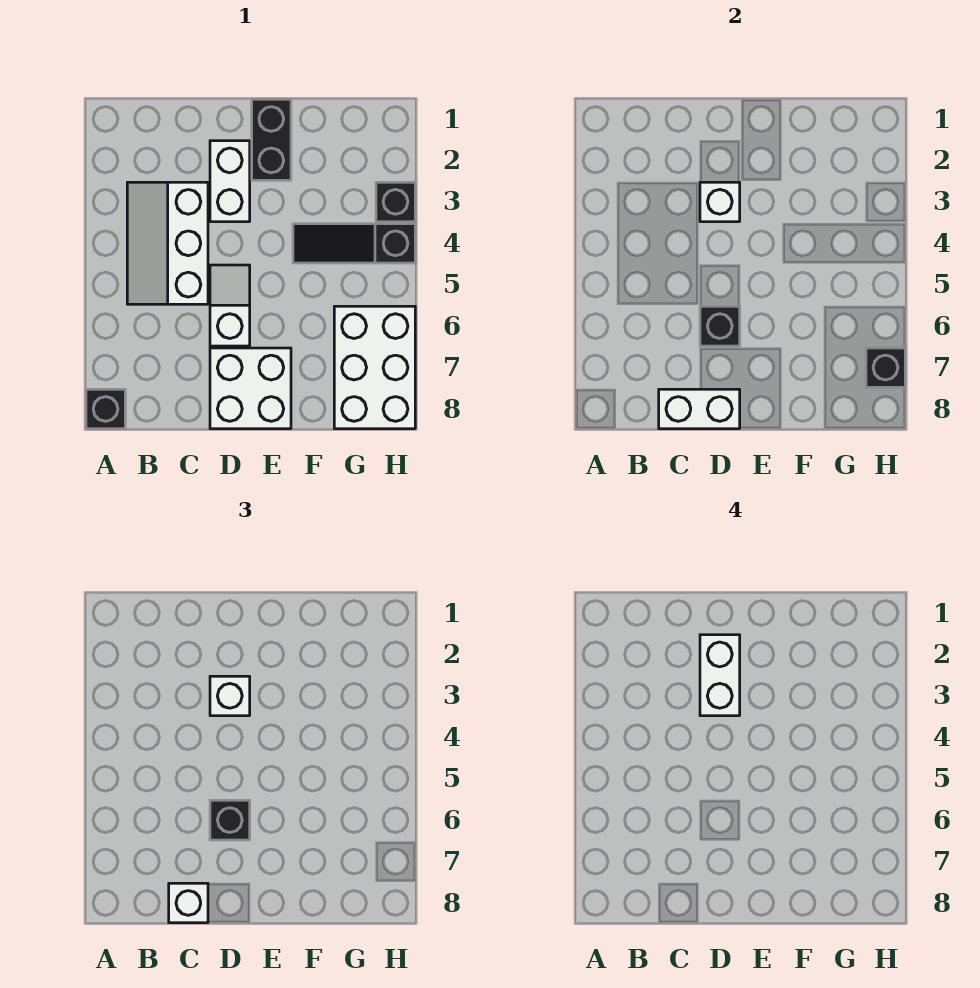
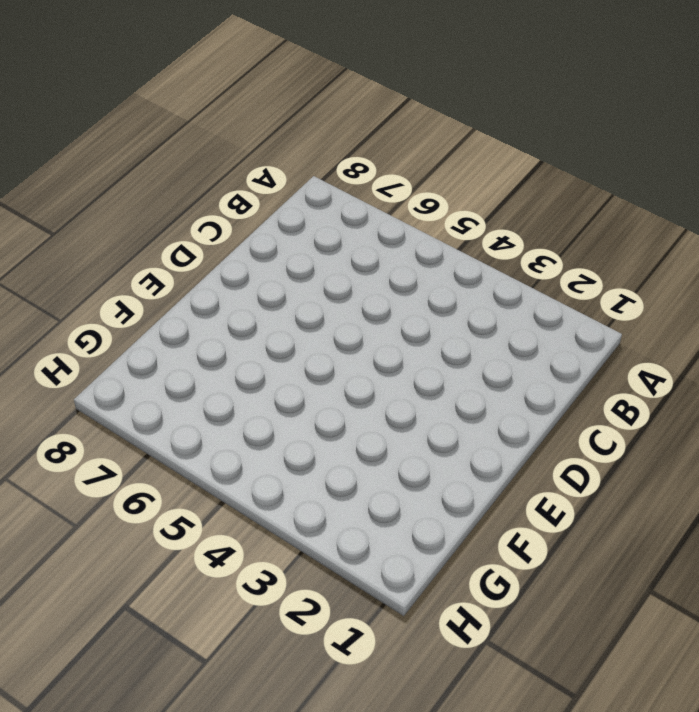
none -> black 1x1 brick [86,389,125,429]
none -> white 2x3 slope [127,182,208,304]
none -> white 1x2 brick [210,141,250,222]

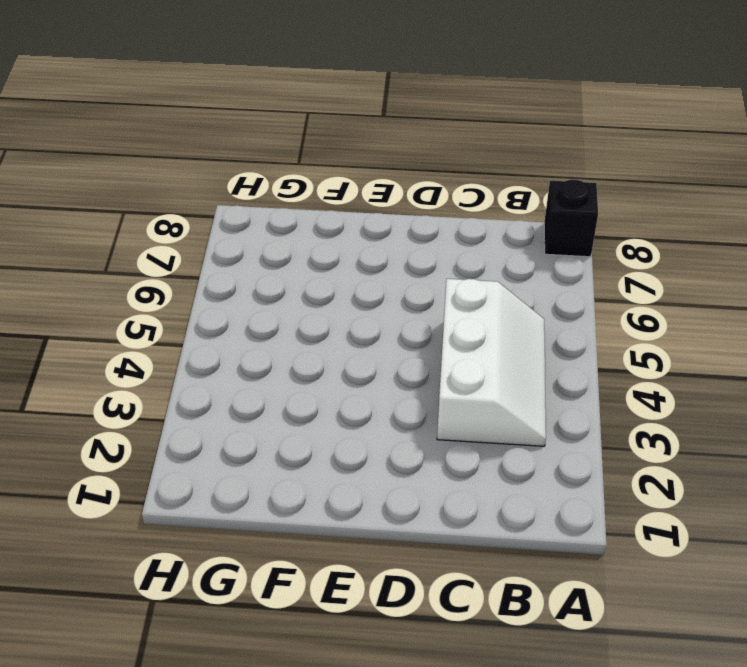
none -> white 1x2 brick [210,141,250,222]
none -> white 1x2 slope [210,265,250,346]
none -> white 2x2 brick [210,348,291,429]

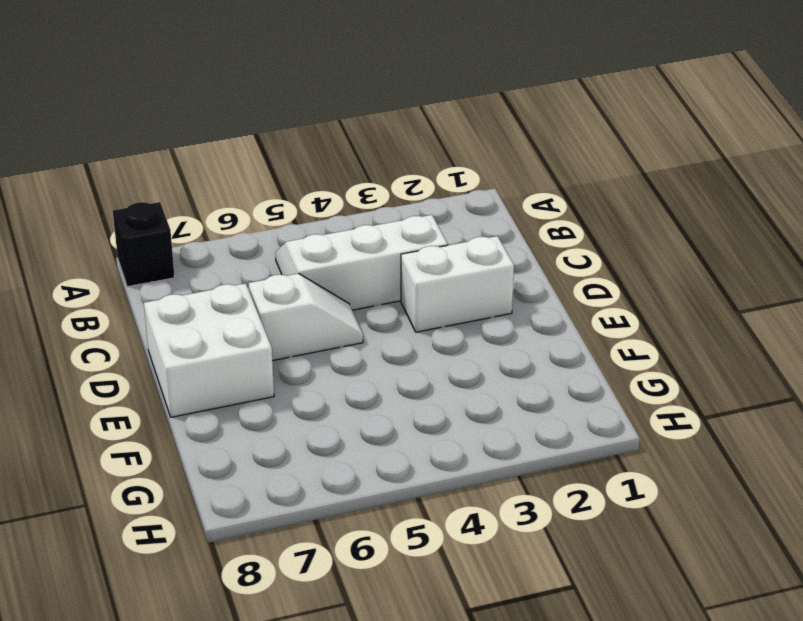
none -> black 1x2 brick [252,99,291,180]
none -> black 1x3 slope [293,224,415,263]
none -> white 2x3 brick [334,306,415,429]

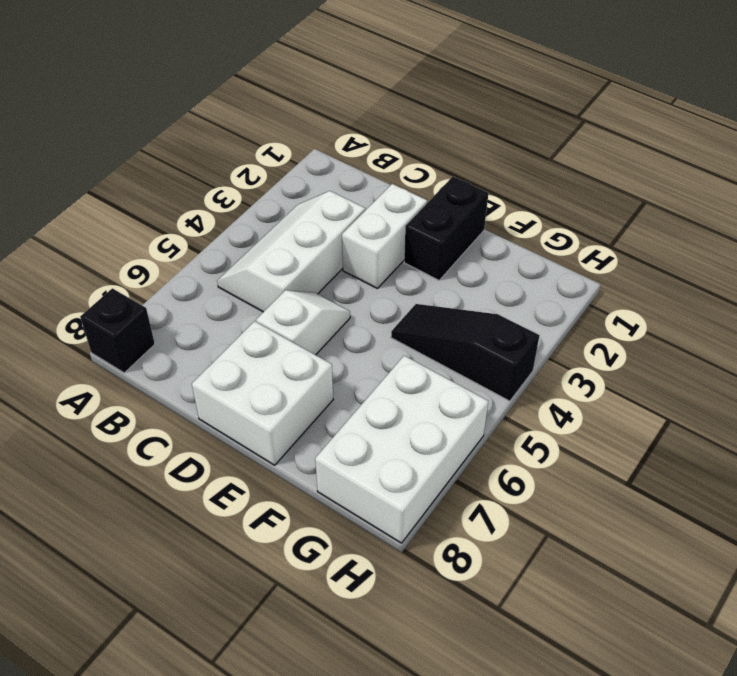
none -> black 1x1 brick [376,182,415,222]
none -> white 1x2 brick [659,389,740,429]
none -> white 1x1 brick [700,182,740,222]

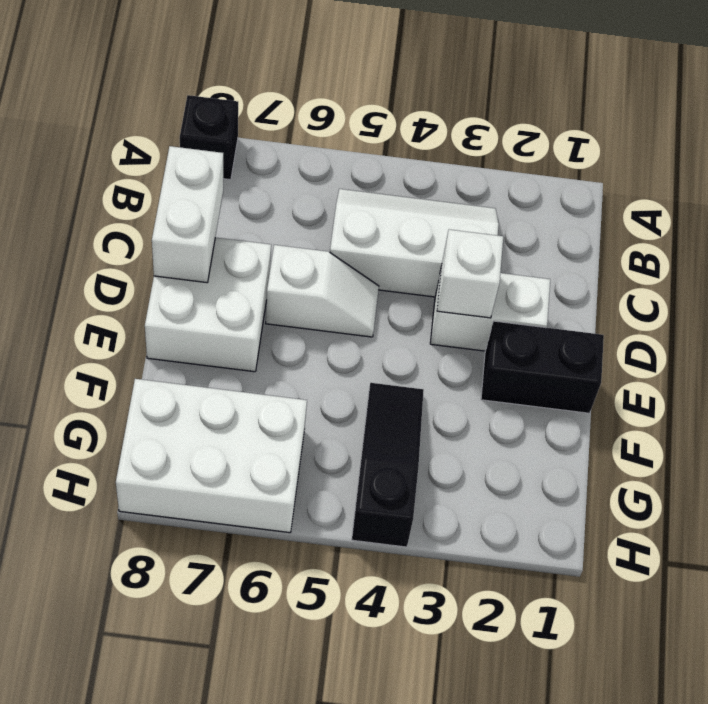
none -> black 1x1 brick [376,182,415,222]
none -> black 1x1 brick [700,306,740,346]
none -> black 1x1 brick [866,348,905,387]

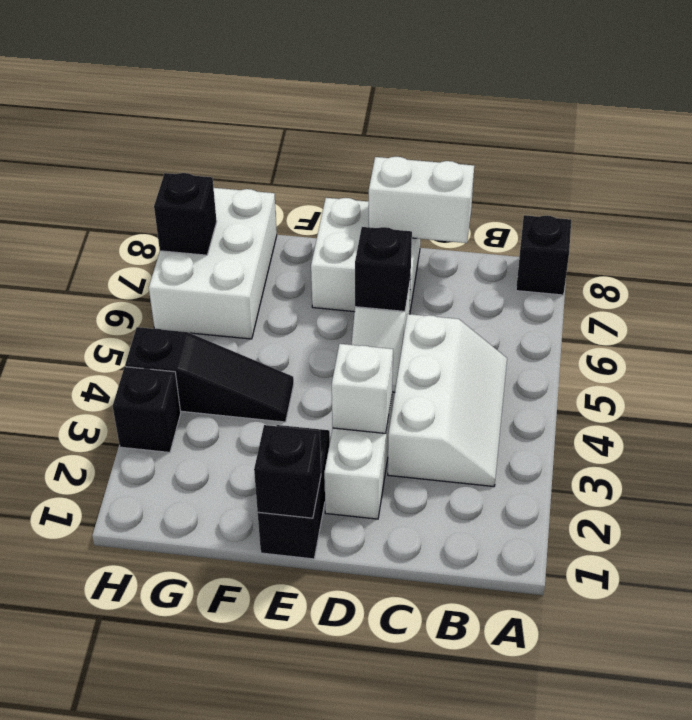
black 1x1 brick [254,425,321,518] -> black 1x1 brick moved to [210,800,250,840]
none -> white 1x1 brick [169,883,208,923]
none -> white 1x1 brick [210,676,250,716]
none -> white 1x2 brick [700,635,740,716]

